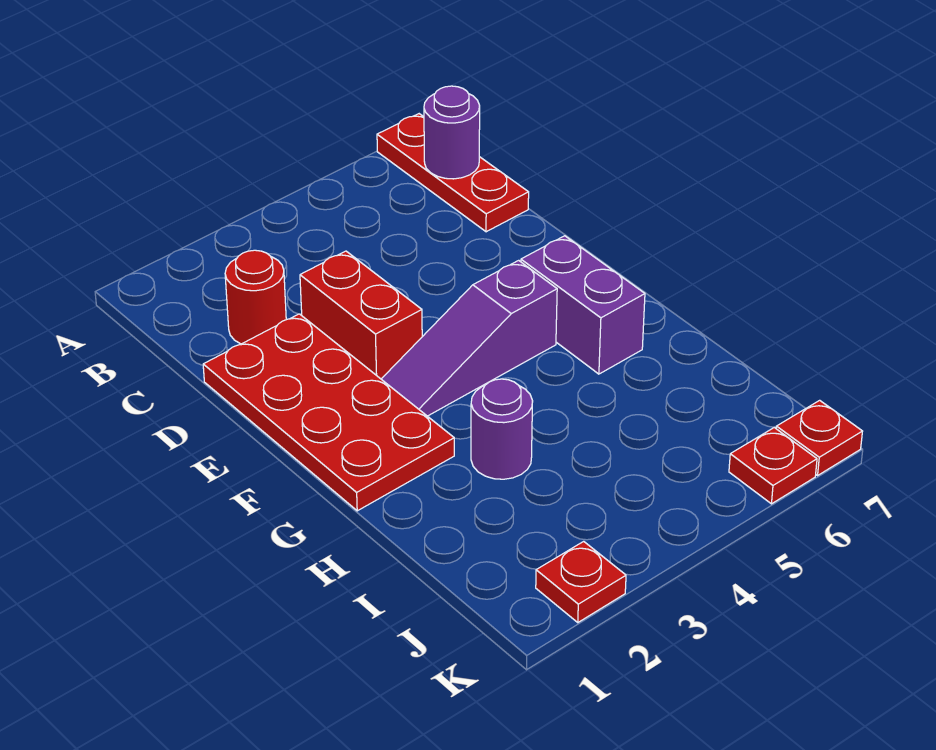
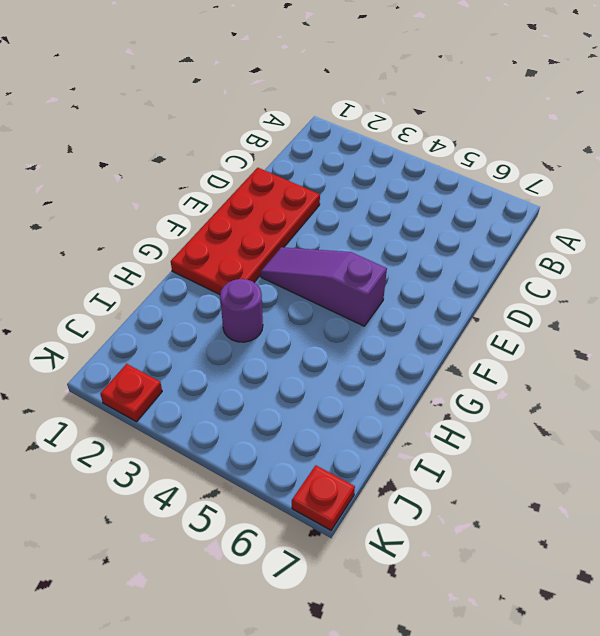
none -> red 1x3 plate [377,114,529,232]
none -> red 1x1 round brick [225,250,286,344]

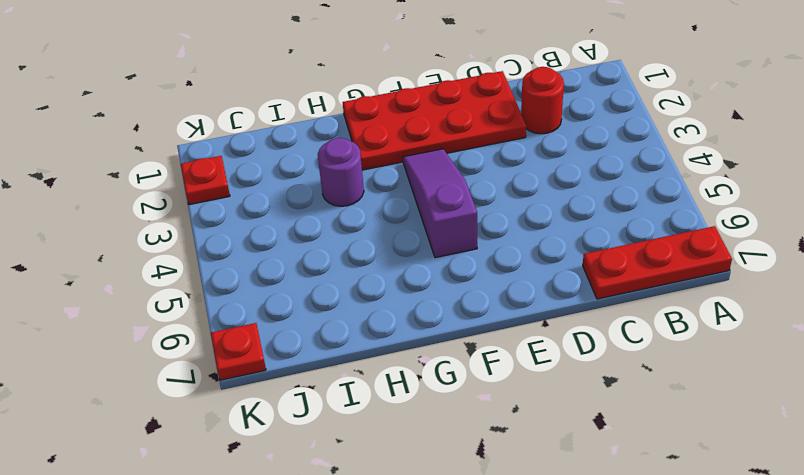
none -> red 1x2 brick [300,251,422,379]
none -> purple 1x2 brick [521,236,645,374]

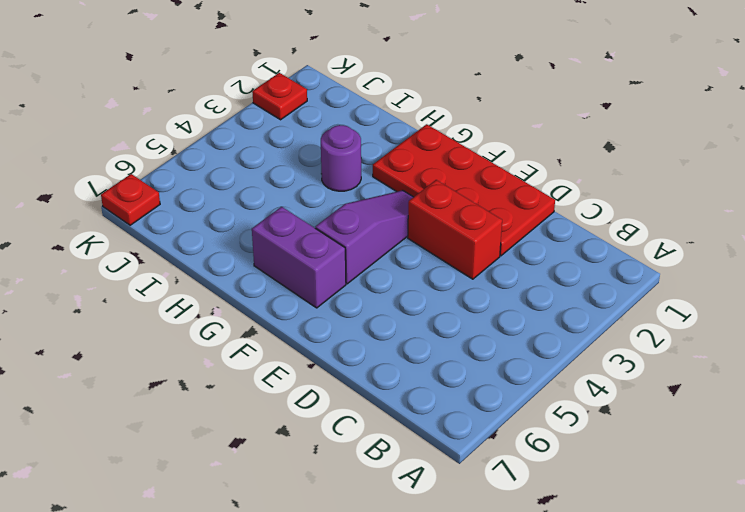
none -> red 1x3 plate [377,114,529,232]
none -> red 1x1 round brick [225,250,286,344]

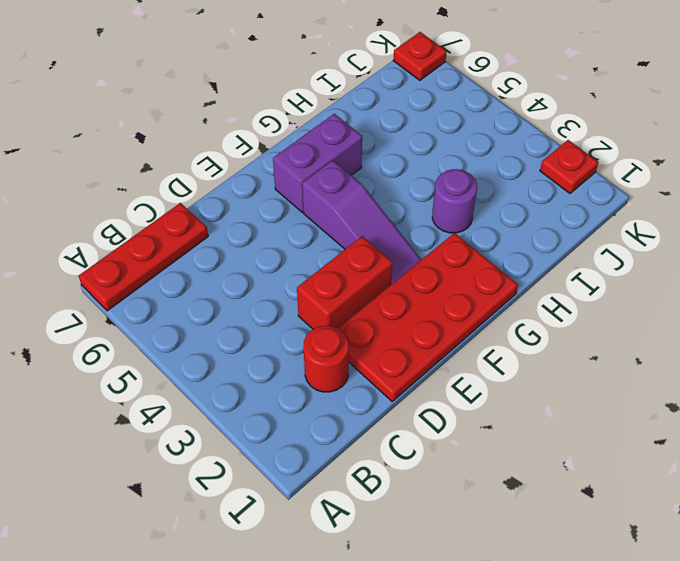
none -> red 1x1 plate [729,428,817,504]
none -> purple 1x1 round brick [424,86,480,179]

